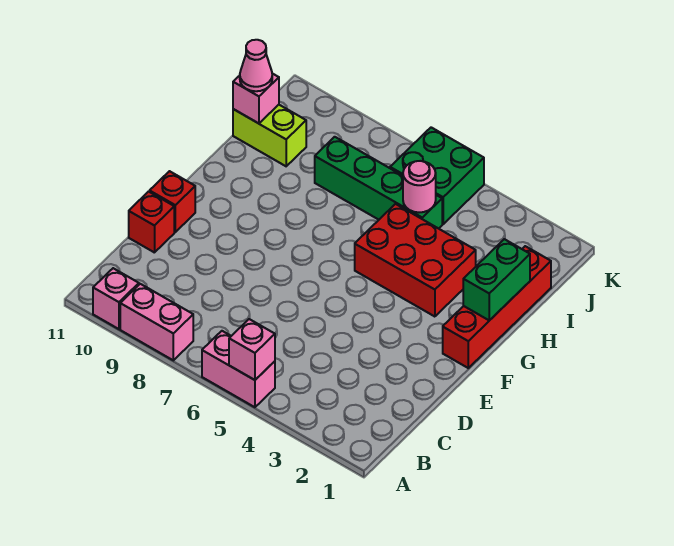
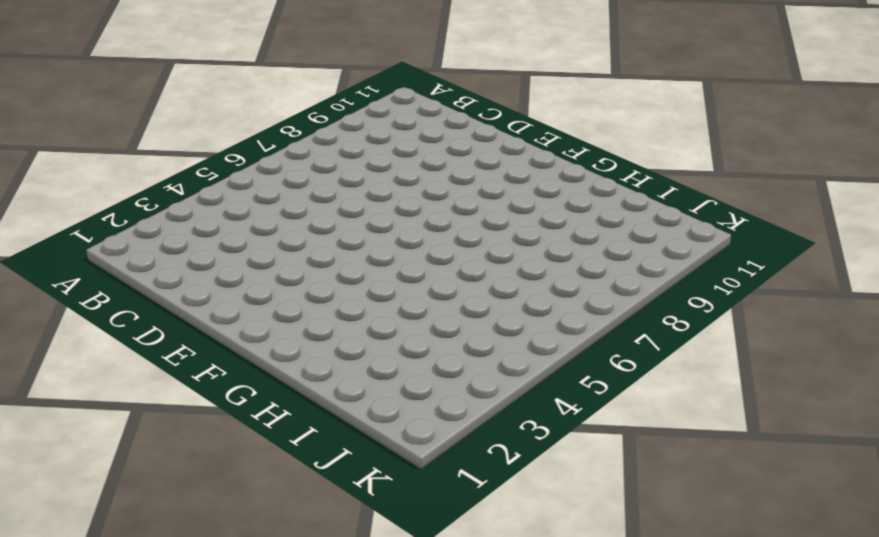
none -> pink 1x2 brick [202,331,275,407]
none -> pink 1x2 brick [120,284,193,360]
none -> pink 1x1 brick [93,268,139,329]

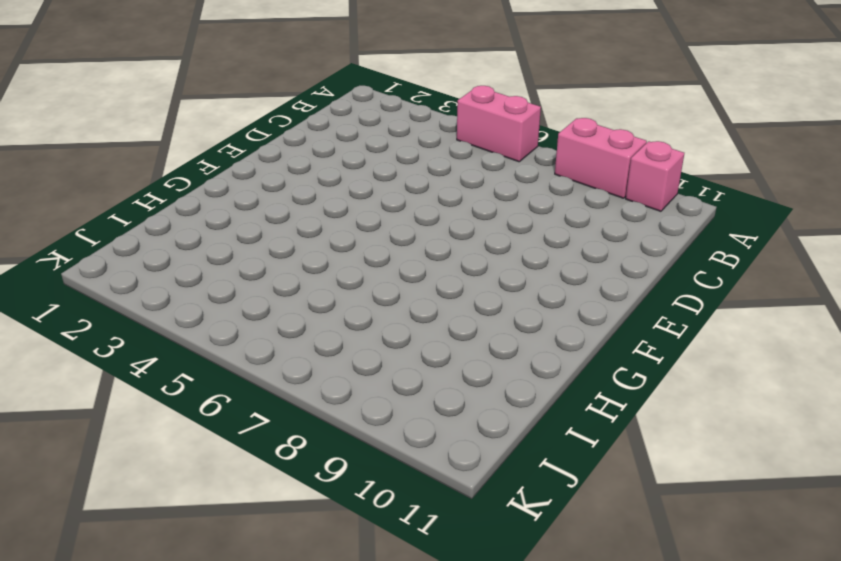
none -> red 1x1 brick [129,192,174,253]
none -> red 1x1 brick [150,171,195,232]
none -> red 1x4 brick [443,246,551,368]

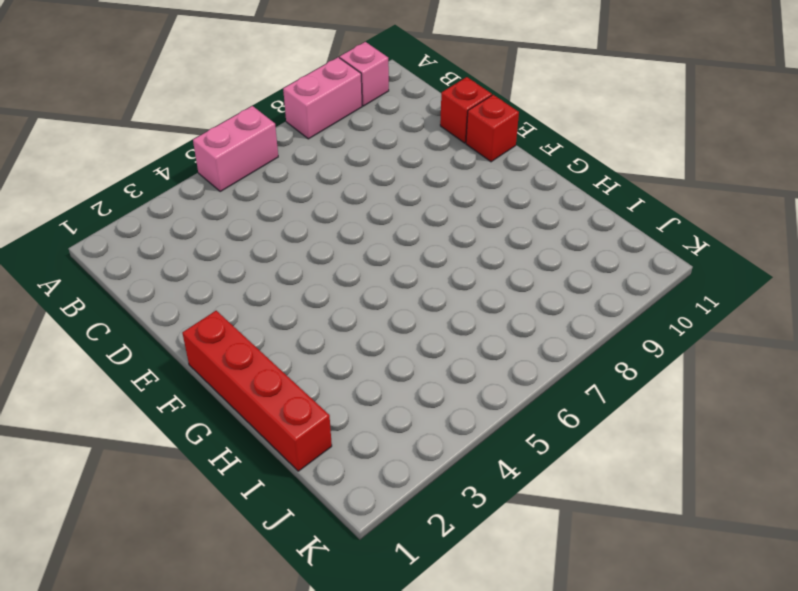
none -> red 2x3 brick [355,204,476,317]
none -> green 1x4 brick [315,137,442,229]
none -> lime 1x2 brick [233,105,306,166]

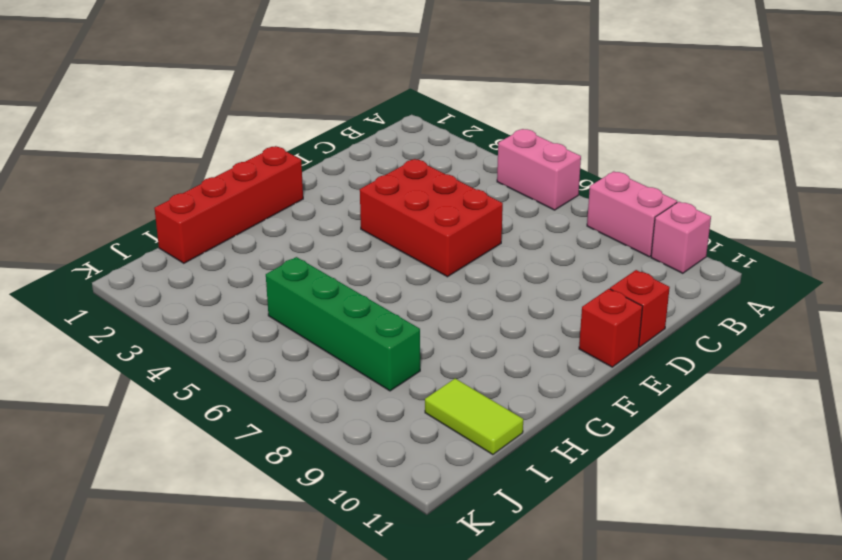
red 2x3 brick [360,159,503,277] -> red 2x3 brick moved to [355,204,476,317]
lime 1x2 tile [425,379,523,455] -> lime 1x2 brick [233,105,306,166]
none -> green 2x2 brick [390,127,484,224]
none -> pink 1x1 brick [229,319,275,380]
none -> green 1x2 brick [463,239,530,321]

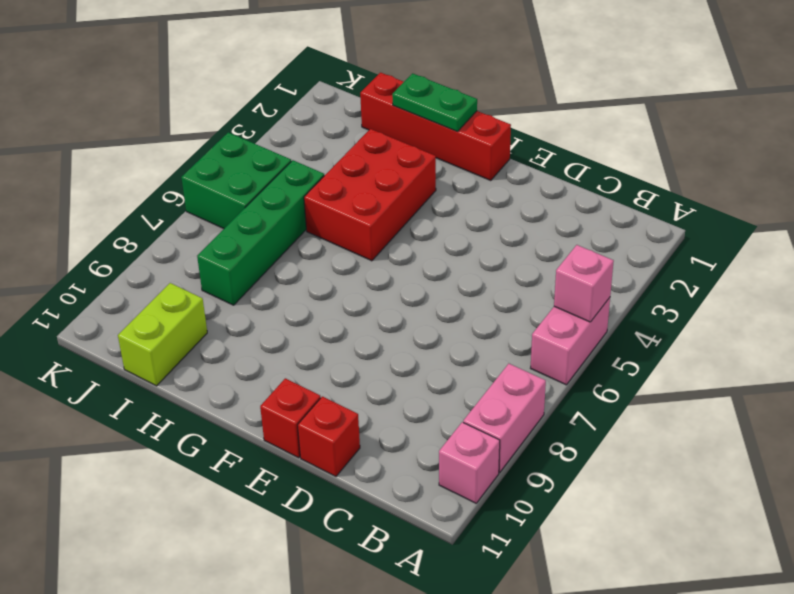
green 1x2 plate [392,73,477,131] -> green 1x2 brick [463,239,530,321]
none -> pink 1x1 round brick [403,161,436,212]
none -> pink 1x1 brick [233,73,279,123]
none -> pink 1x1 cone [240,40,272,91]

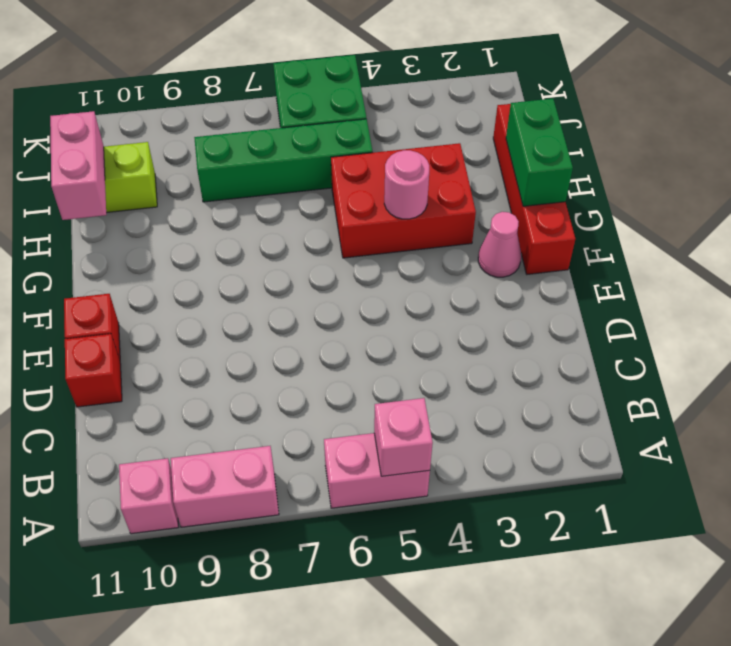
pink 1x1 cone [478,212,521,277] -> pink 1x1 cone moved to [240,40,272,91]
pink 1x1 round brick [384,150,429,219] -> pink 1x1 round brick moved to [403,161,436,212]
pink 1x2 brick [50,111,106,220] -> pink 1x1 brick [233,73,279,123]

